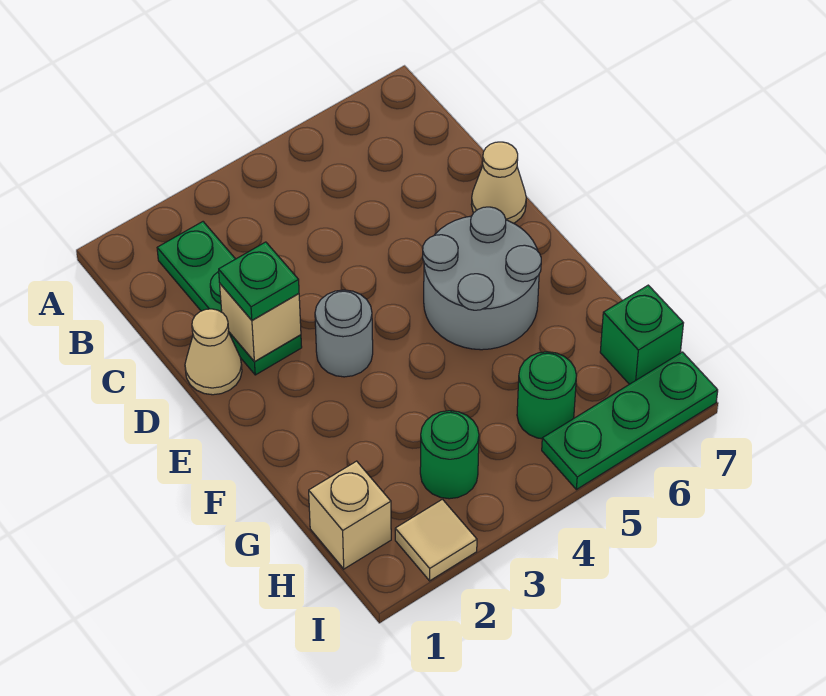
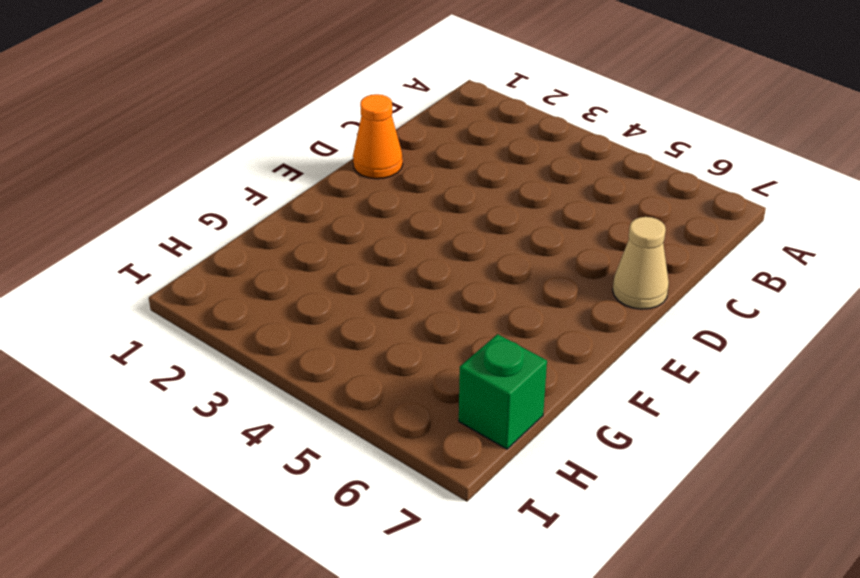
orange 1x1 cone [353,94,403,179] -> tan 1x1 cone [185,309,242,395]
none -> green 1x3 plate [157,222,302,375]
none -> grey 1x1 round brick [315,290,373,377]
none -> grey 2x2 round brick [423,207,541,350]

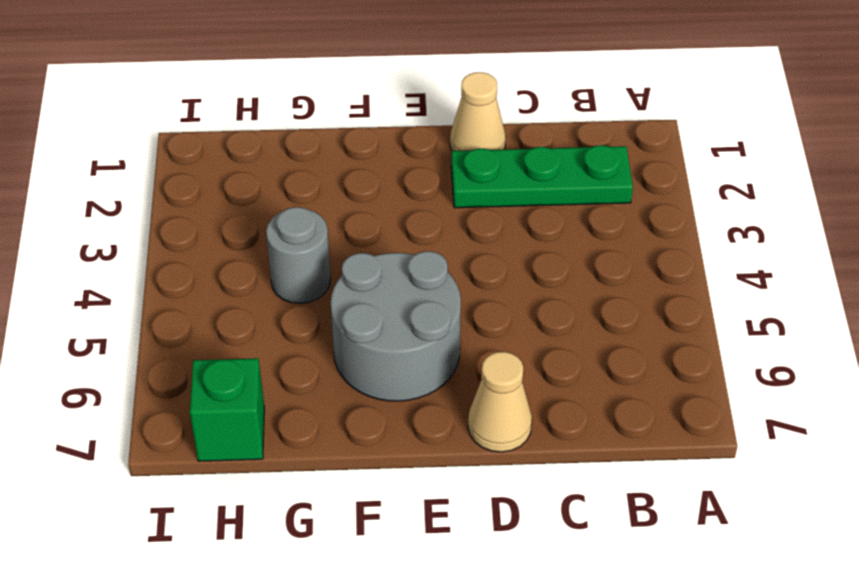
grey 1x1 round brick [266,207,331,303] -> grey 1x1 round brick moved to [315,290,373,377]
none -> tan 1x1 brick [309,461,391,569]
none -> green 1x1 round brick [420,411,479,499]
none -> green 1x1 round brick [517,352,577,439]

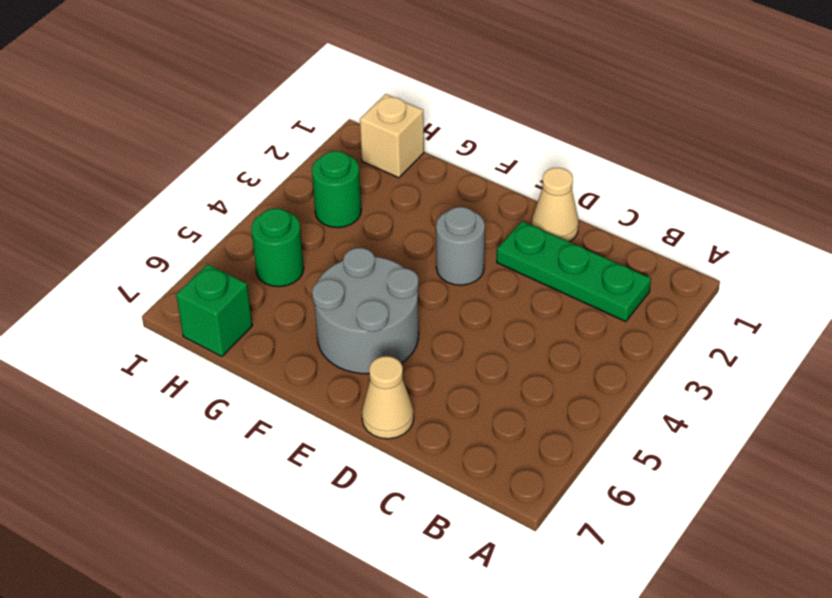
none -> tan 1x1 tile [395,499,477,581]
none -> green 1x3 plate [542,352,718,490]
none -> tan 1x1 brick [220,284,301,362]

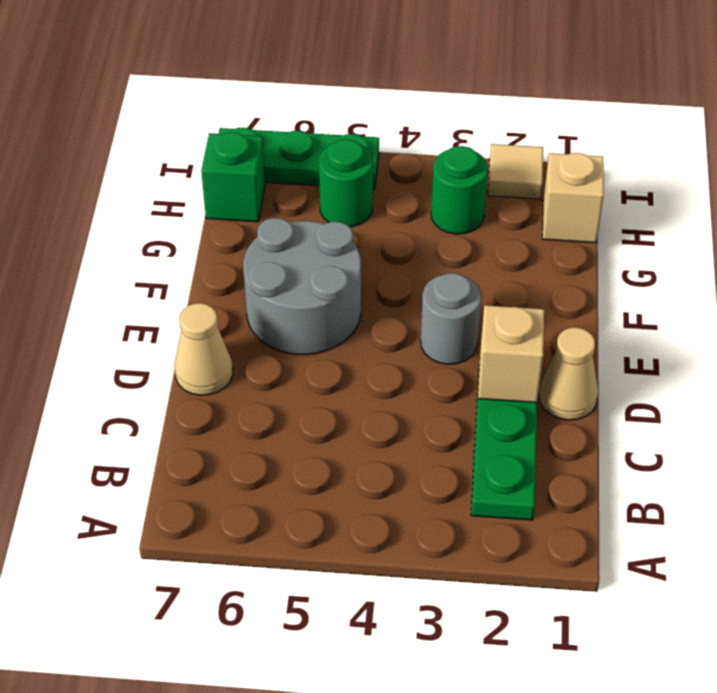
none -> green 1x1 plate [219,242,299,320]

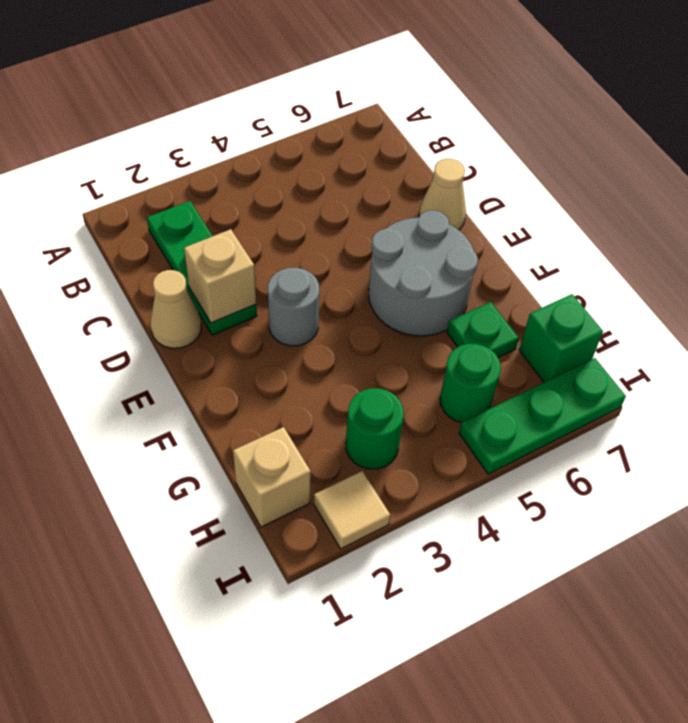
green 1x1 plate [447,302,519,357] -> green 1x1 plate moved to [219,242,299,320]

